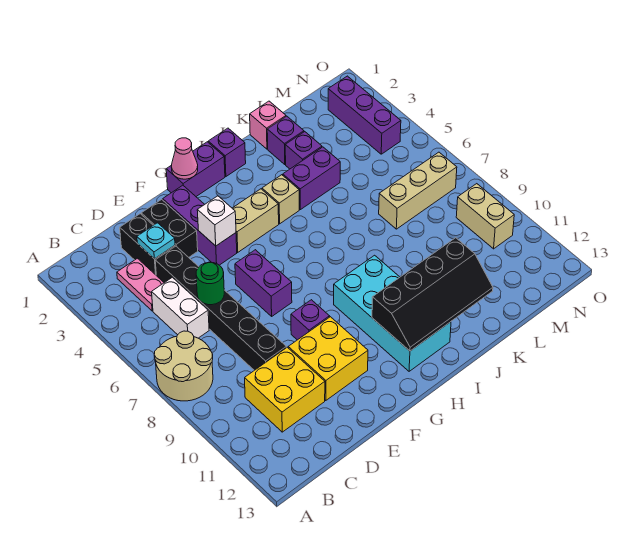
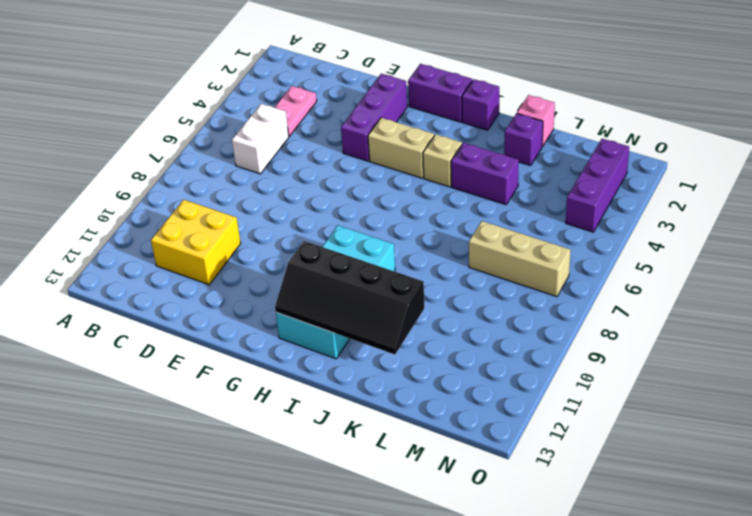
none -> tan 2x2 round brick [154,331,213,401]
none -> black 1x2 brick [120,214,175,275]
none -> black 1x6 brick [155,246,286,370]

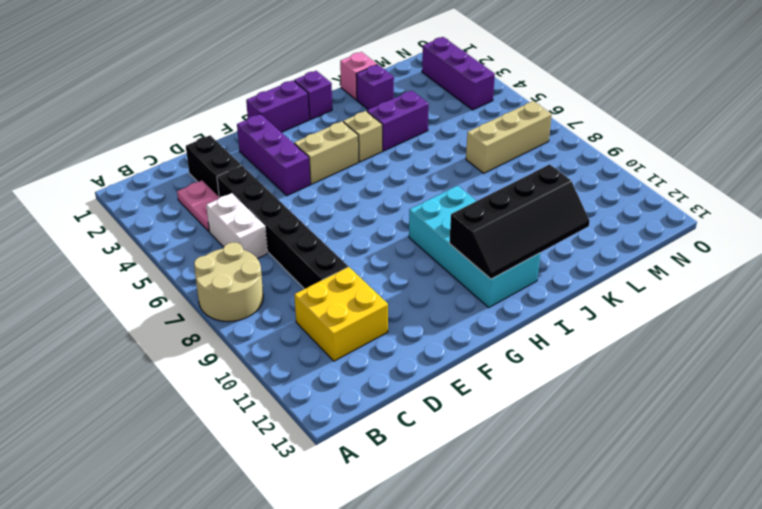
none -> black 1x2 brick [141,199,198,257]
none -> yellow 2x2 brick [288,317,368,401]
none -> purple 1x2 brick [235,250,292,316]

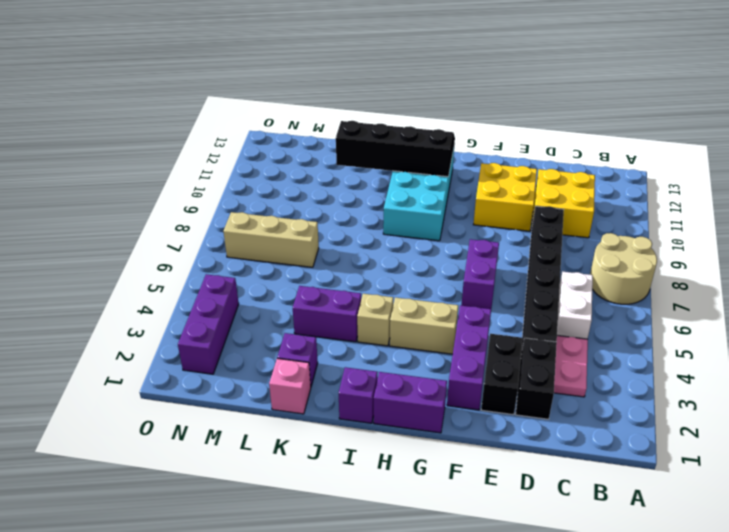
none -> purple 1x1 brick [291,300,329,340]
none -> purple 1x1 brick [285,132,322,169]
none -> tan 1x2 brick [456,184,514,249]

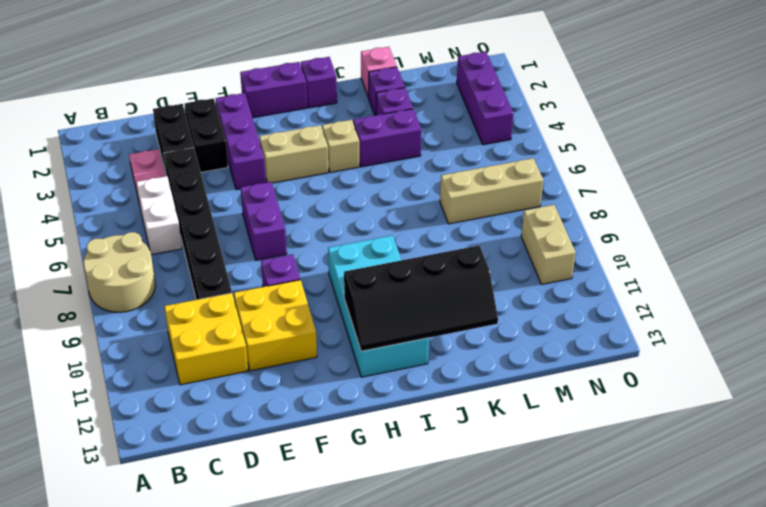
none -> cyan 1x1 plate [137,223,175,259]
none -> green 1x1 round brick [196,262,224,305]
none -> white 1x1 brick [197,196,236,246]

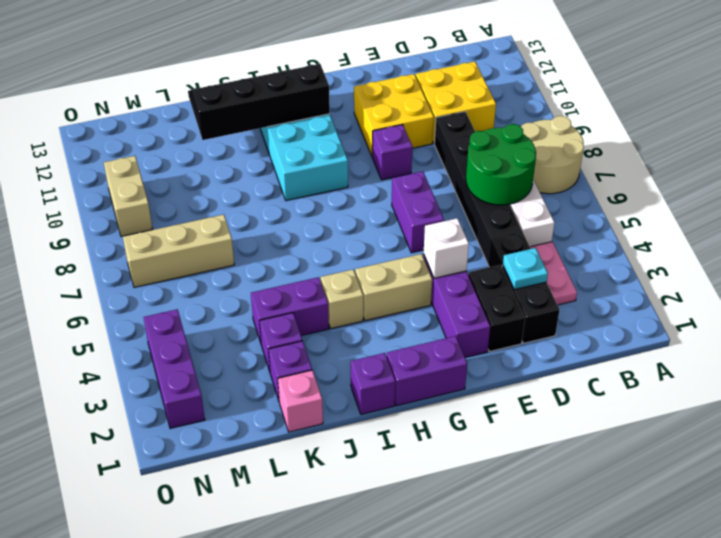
green 2x2 round brick [466,124,536,205] -> green 1x1 round brick [196,262,224,305]
none -> pink 1x1 cone [171,138,198,179]

